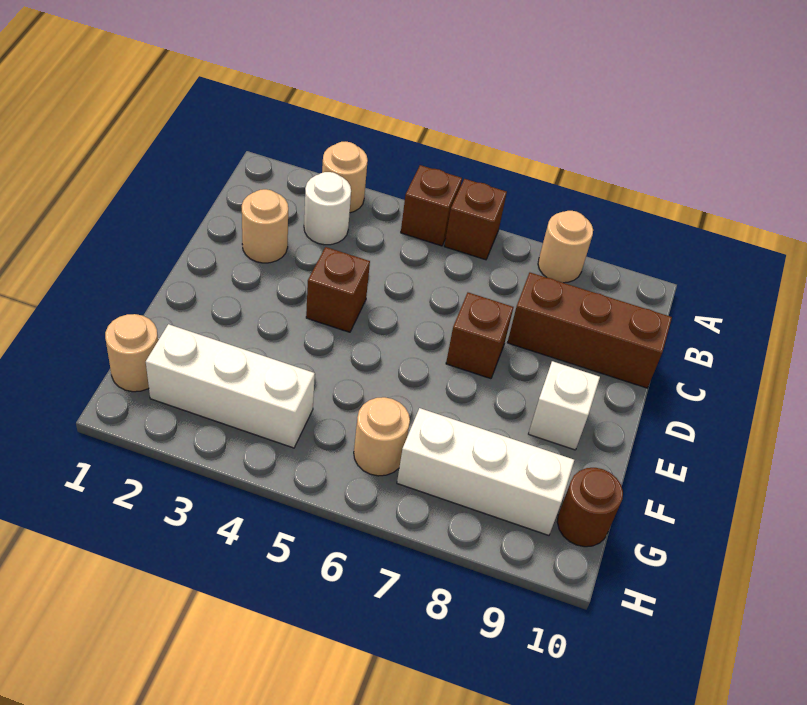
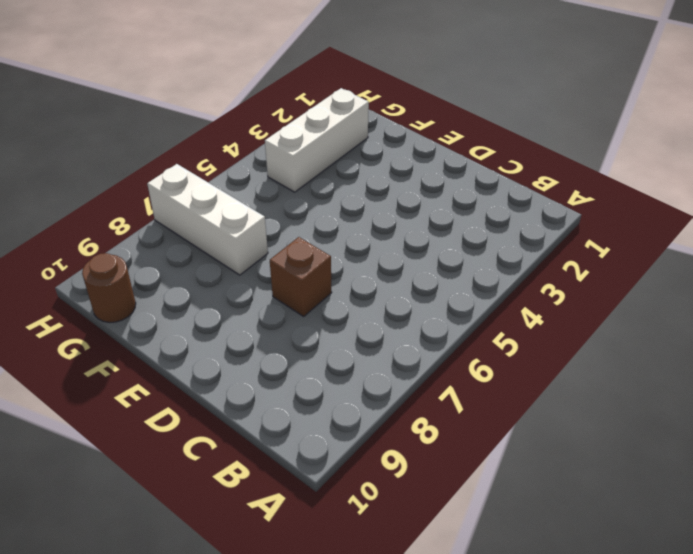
white 1x3 brick [147,164,268,275] -> white 1x3 brick turned to [397,408,574,535]
none -> tan 1x1 round brick [322,142,368,213]
none -> brown 1x1 brick [401,165,462,246]
none -> brown 1x1 brick [444,179,507,260]

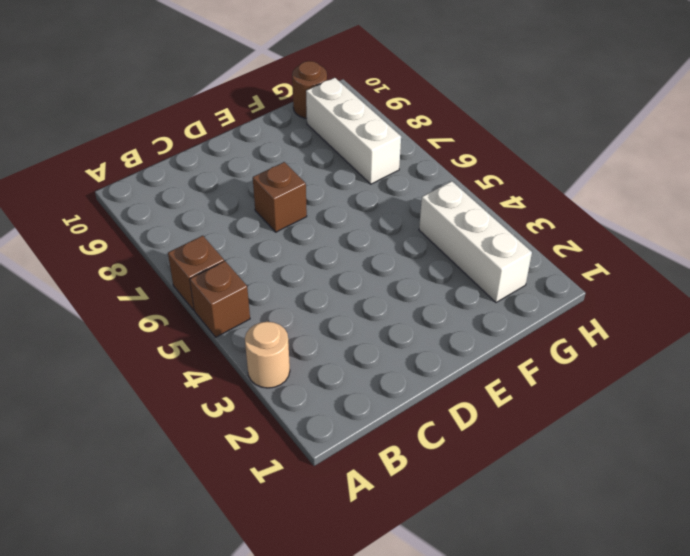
none -> tan 1x1 round brick [538,211,593,283]
none -> white 1x1 round brick [304,172,351,245]
none -> tan 1x1 round brick [242,189,288,263]

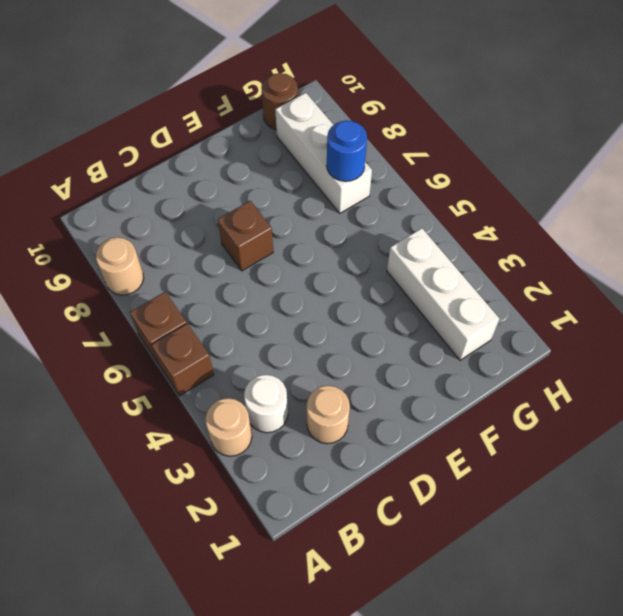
blue 1x1 round brick [327,121,367,181] -> none
none -> brown 1x3 brick [507,273,672,388]
none -> brown 1x1 brick [306,247,370,332]
none -> white 1x1 brick [529,361,600,450]

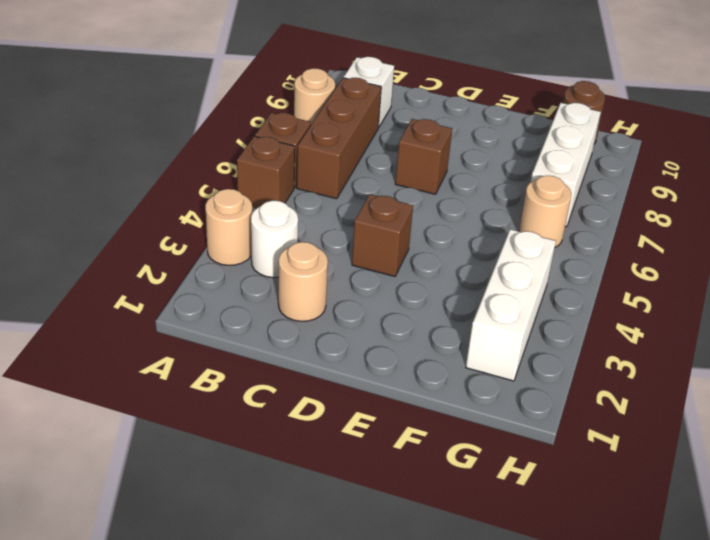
brown 1x3 brick [297,78,381,199] -> brown 1x3 brick moved to [507,273,672,388]
white 1x1 brick [344,57,394,128] -> white 1x1 brick moved to [529,361,600,450]
none -> tan 1x1 round brick [105,314,158,392]

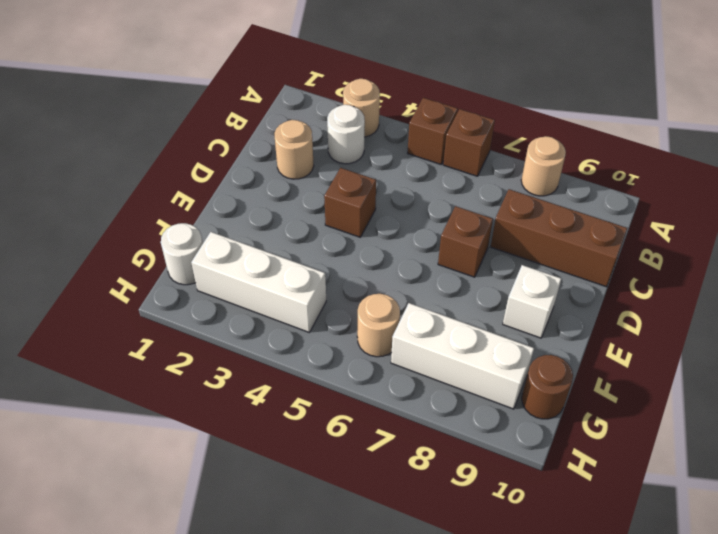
white 1x1 round brick [161,223,203,285] -> tan 1x1 round brick [105,314,158,392]

